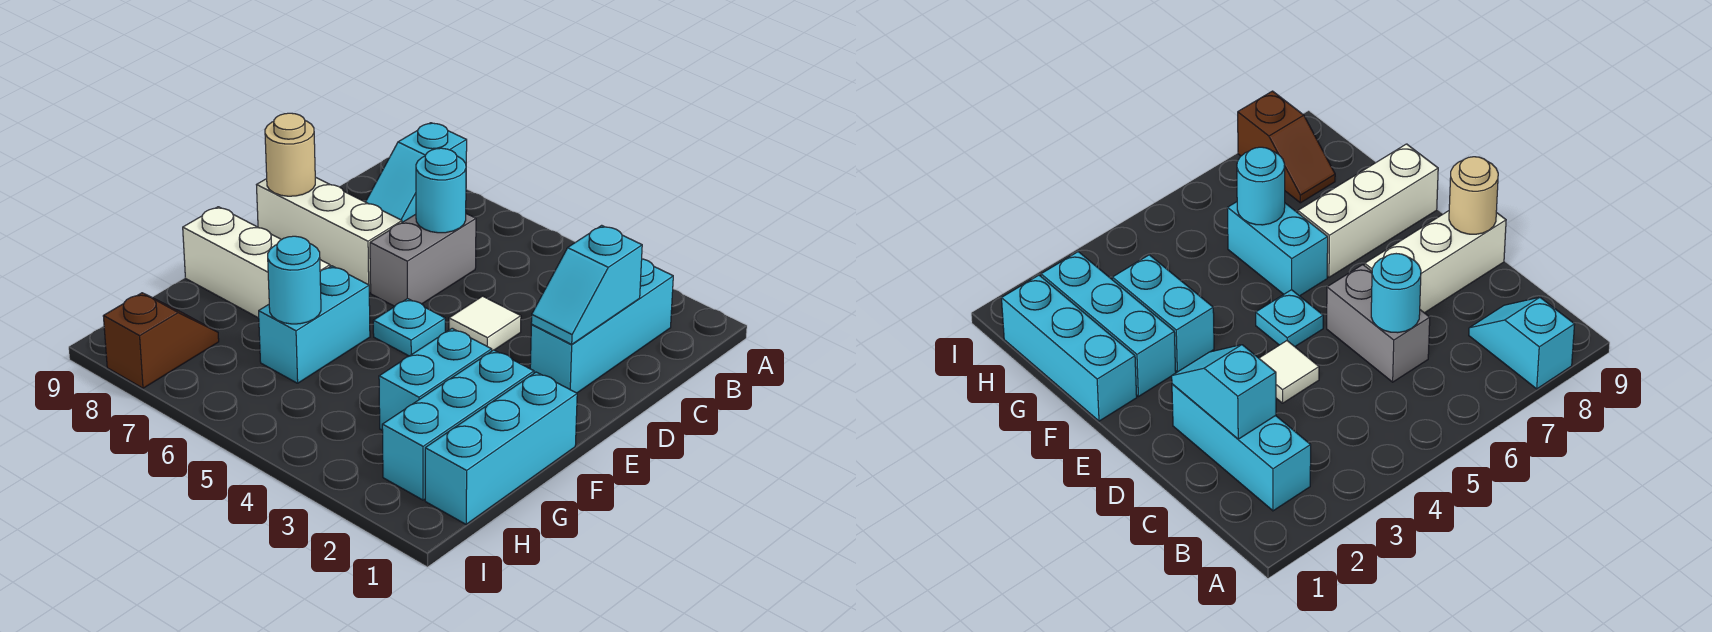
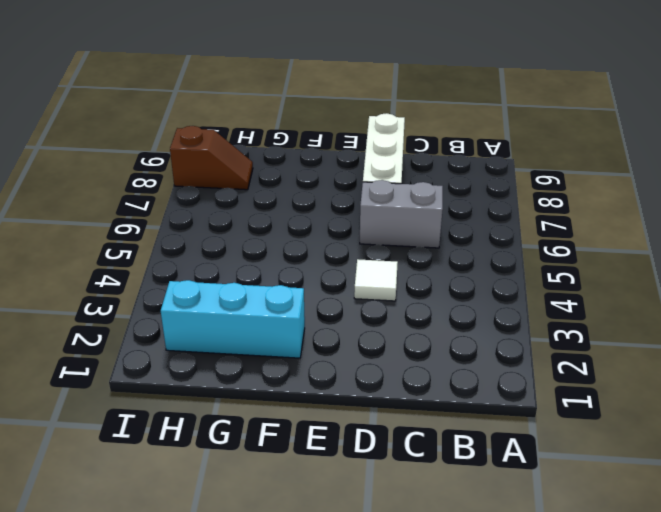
none -> cyan 1x2 slope [366,123,467,222]
none -> cyan 1x3 brick [530,259,673,393]
none -> cyan 1x1 plate [373,299,445,356]

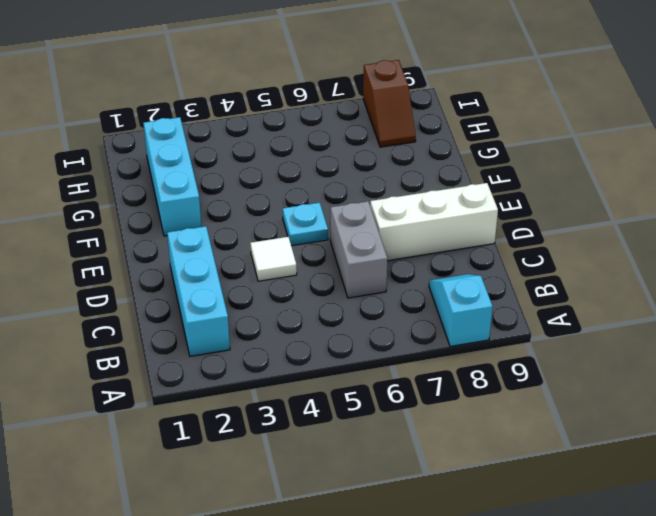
none -> cyan 1x3 brick [425,372,577,524]
none -> cyan 1x2 brick [379,328,492,430]
none -> cyan 1x2 brick [259,266,370,383]

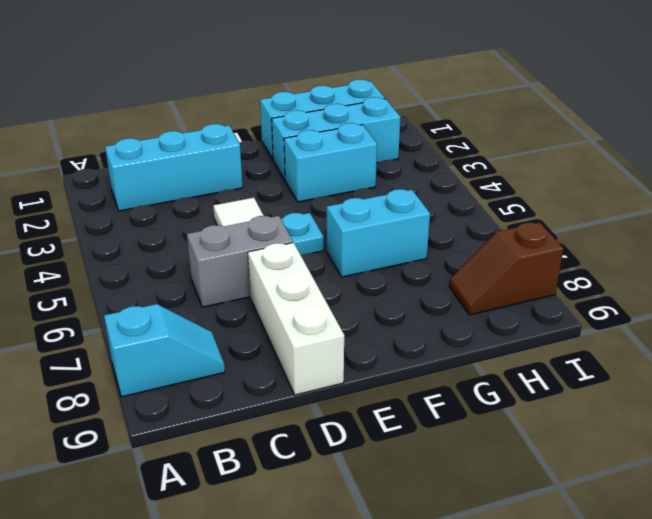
none -> white 1x3 brick [183,207,330,318]
none -> cyan 1x2 slope [531,225,642,344]
none -> cyan 1x1 round brick [416,148,466,233]

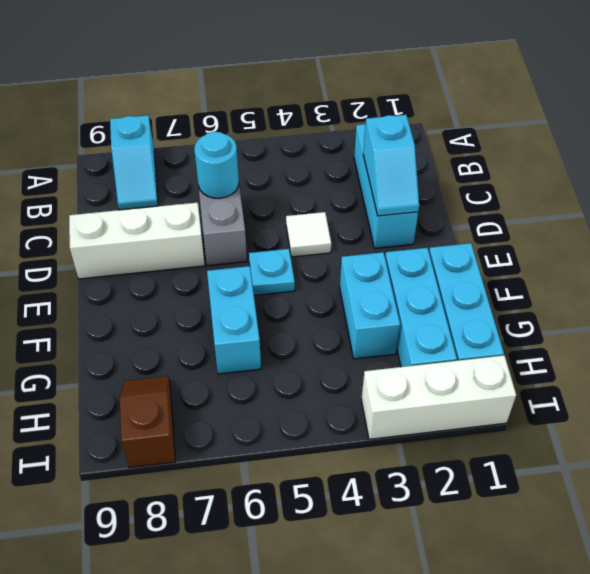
white 1x3 brick [361,355,516,439] -> white 1x3 brick moved to [183,207,330,318]
none -> tan 1x1 round brick [265,113,315,196]
none -> cyan 1x1 round brick [268,236,321,324]

